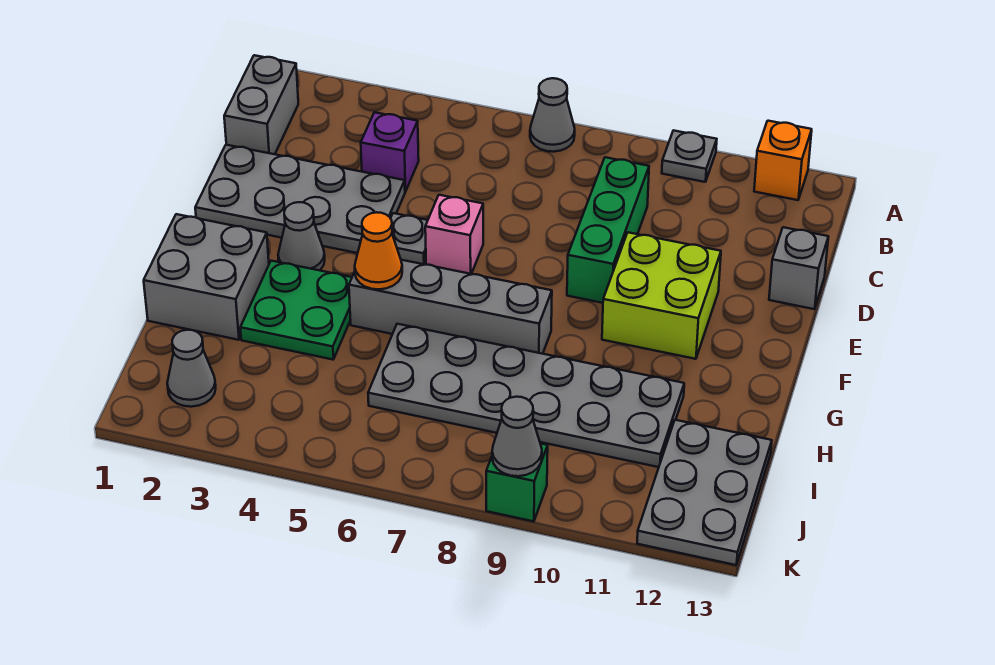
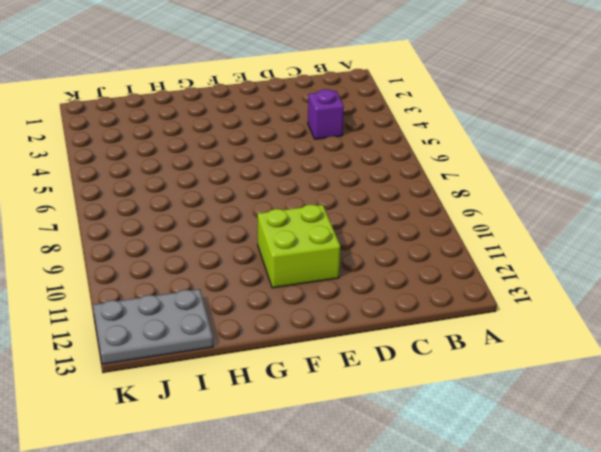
none -> grey 1x1 cone [530,78,575,152]
none -> grey 1x1 plate [662,130,717,182]
none -> orange 1x1 brick [754,121,812,200]

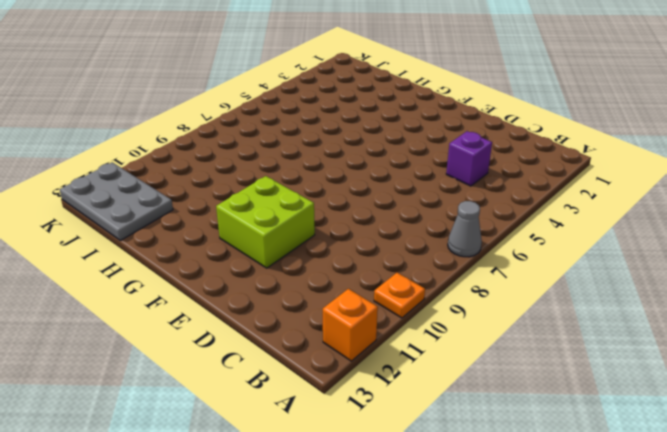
orange 1x1 plate [374,273,425,318] -> grey 1x1 plate [662,130,717,182]
none -> grey 1x2 brick [224,55,298,154]
none -> green 1x3 brick [567,157,649,303]
none -> grey 2x4 plate [195,145,405,253]

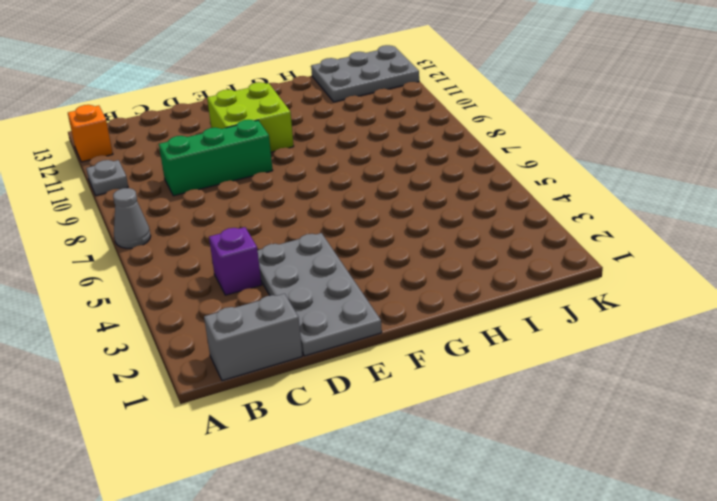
none -> grey 1x1 brick [769,227,828,309]
none -> grey 1x1 plate [390,213,428,265]
none -> pink 1x1 brick [425,195,483,274]

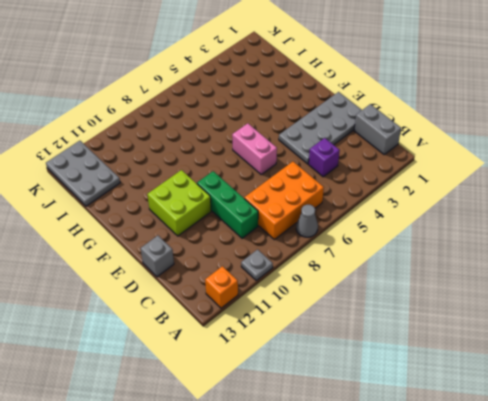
orange 2x3 brick [244,162,324,240] -> none
pink 1x2 brick [232,123,277,174] -> pink 1x1 brick [425,195,483,274]
none -> grey 1x1 plate [390,213,428,265]
none -> grey 1x1 cone [278,202,325,270]
none -> grey 2x2 brick [144,214,269,340]

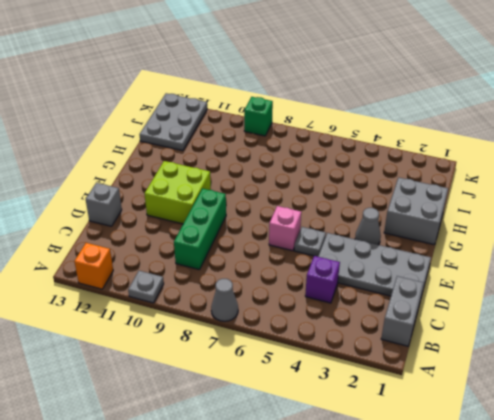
none -> green 2x2 plate [240,261,352,360]
none -> grey 1x4 brick [349,260,552,354]
none -> grey 2x6 plate [368,324,684,467]

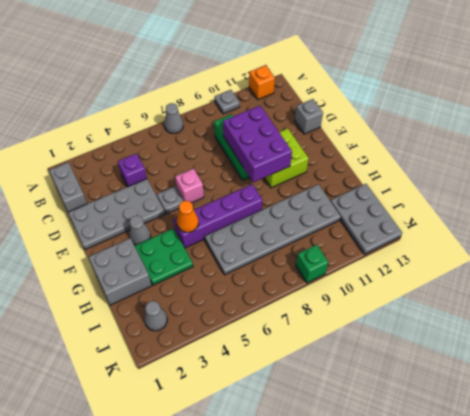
purple 2x3 brick [223,106,292,182] -> none
purple 1x4 brick [174,184,263,248] -> grey 1x4 brick [349,260,552,354]
none -> grey 1x1 cone [492,397,542,476]

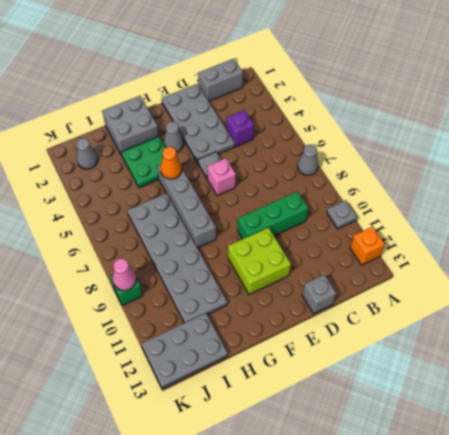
pink 1x1 cone [113,259,136,290] -> grey 1x1 cone [492,397,542,476]

